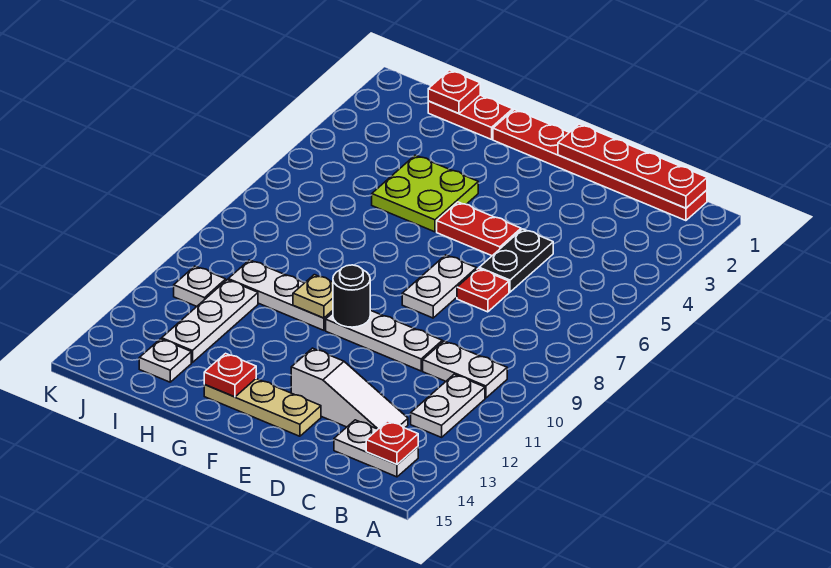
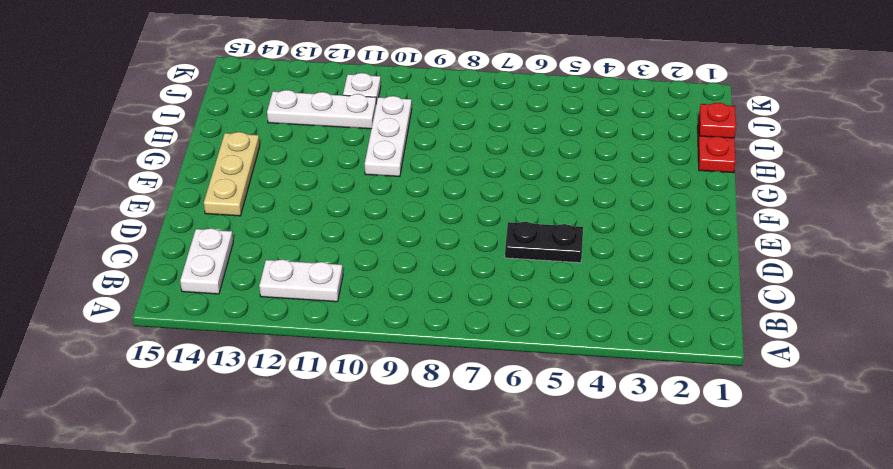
none -> red 1x6 plate [493,110,707,221]
none -> white 1x2 plate [423,341,507,398]
none -> white 1x3 slope [291,348,408,429]

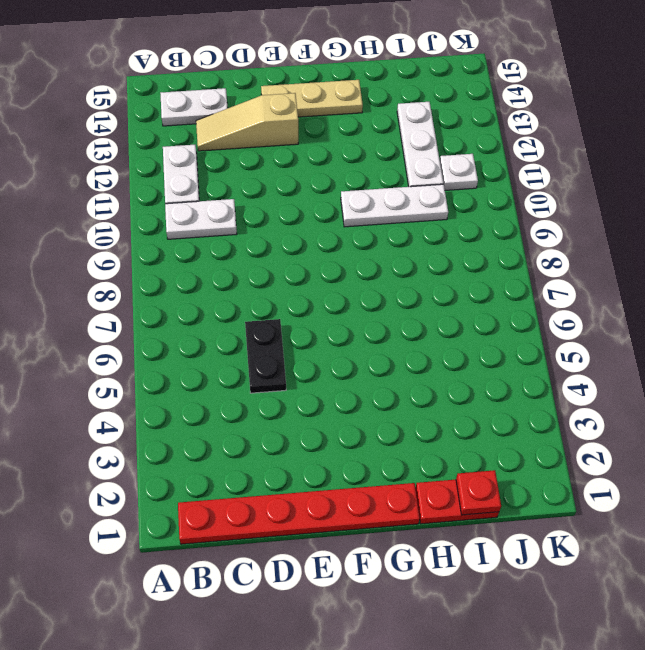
tan 1x3 slope [196,93,298,151] -> white 1x3 slope [291,348,408,429]
none -> red 1x1 plate [457,268,509,312]
none -> white 1x3 plate [326,310,442,371]
none -> red 1x2 plate [437,202,521,256]

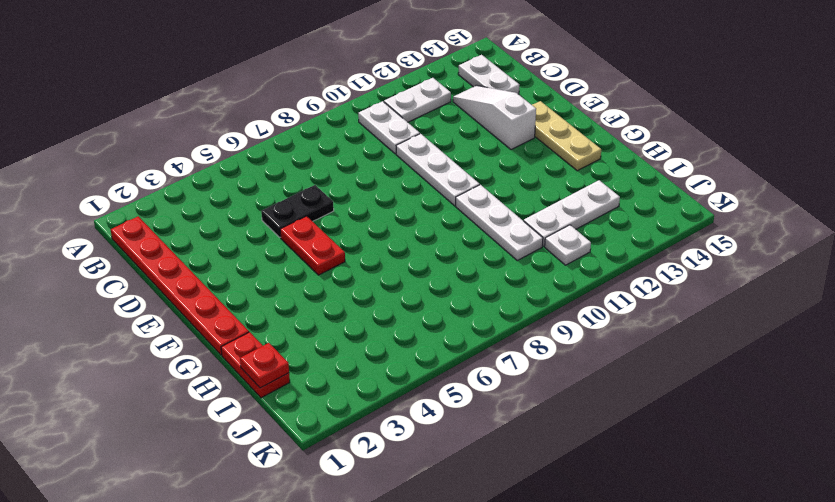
none -> red 1x1 plate [457,268,509,312]
none -> white 1x2 plate [402,255,477,318]
none -> lime 2x2 plate [372,155,478,232]

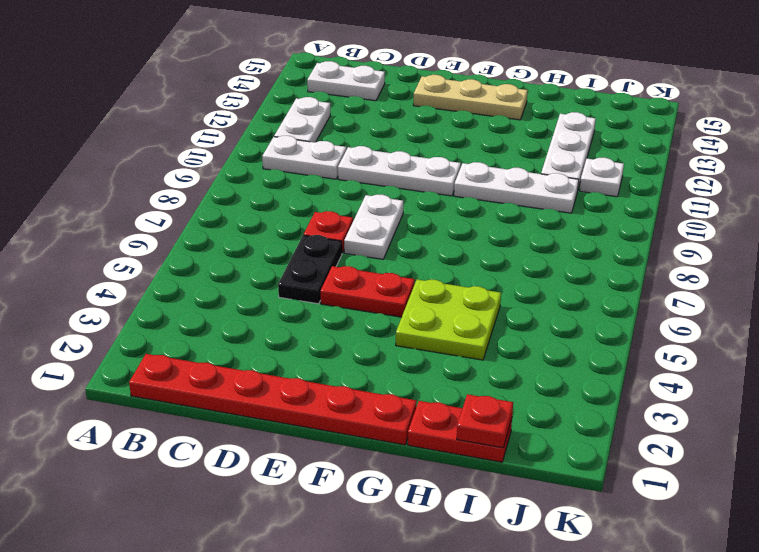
none -> white 1x3 slope [291,348,408,429]
none -> white 1x1 plate [139,339,191,382]
none -> red 1x4 plate [558,124,707,208]

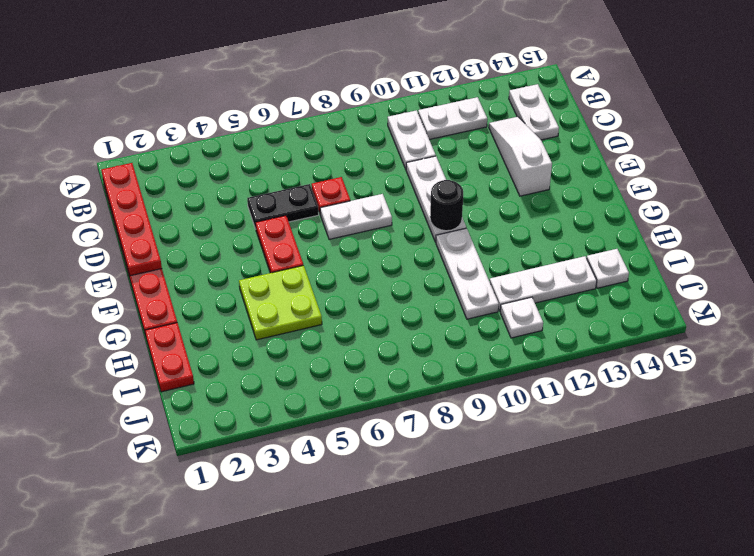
none -> tan 1x3 plate [204,379,321,436]
none -> red 1x1 plate [366,421,418,464]
none -> tan 1x1 plate [293,275,333,318]

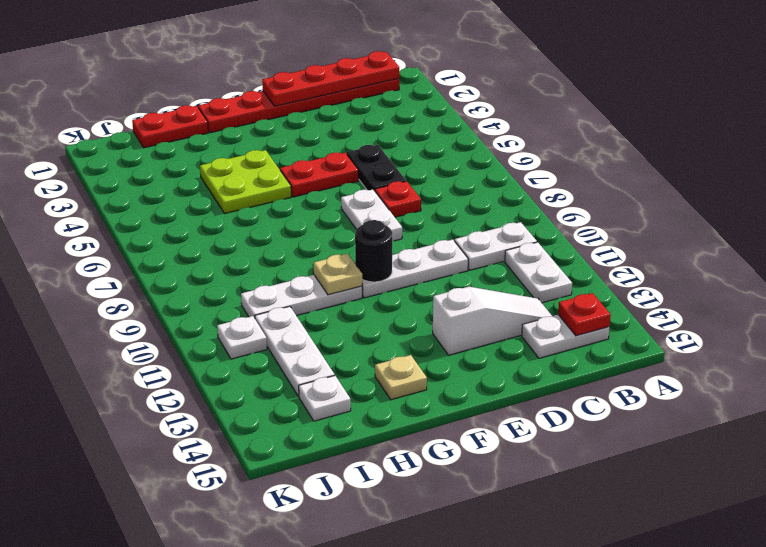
tan 1x1 plate [375,355,427,400] -> tan 1x3 plate [204,379,321,436]
none -> red 1x1 plate [204,353,256,397]
none -> red 1x1 plate [428,70,480,114]

